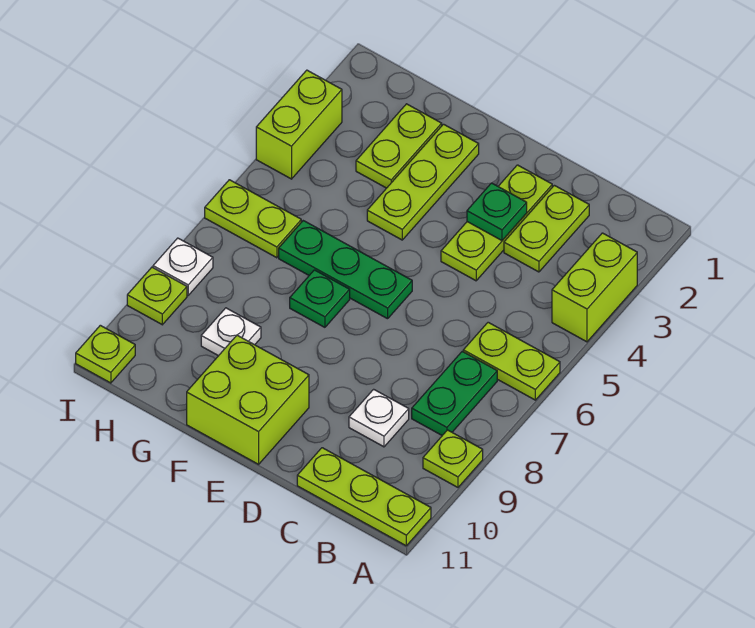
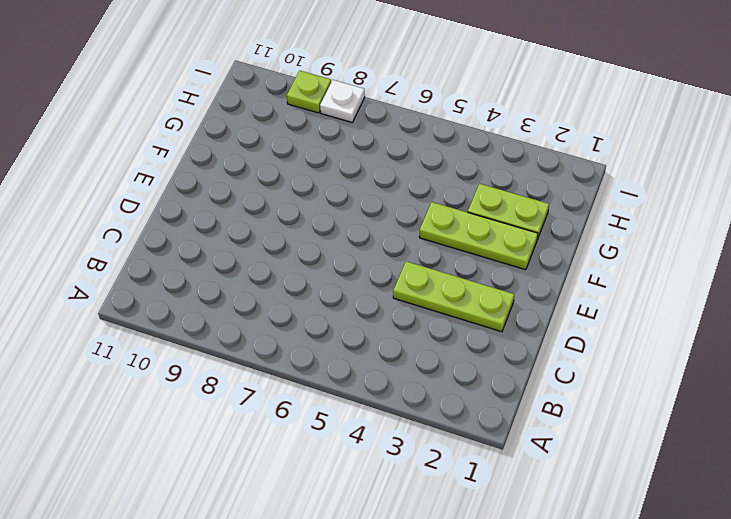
none -> lime 1x2 brick [552,233,637,342]
none -> lime 1x2 plate [463,322,560,400]
none -> lime 1x1 plate [423,430,483,487]

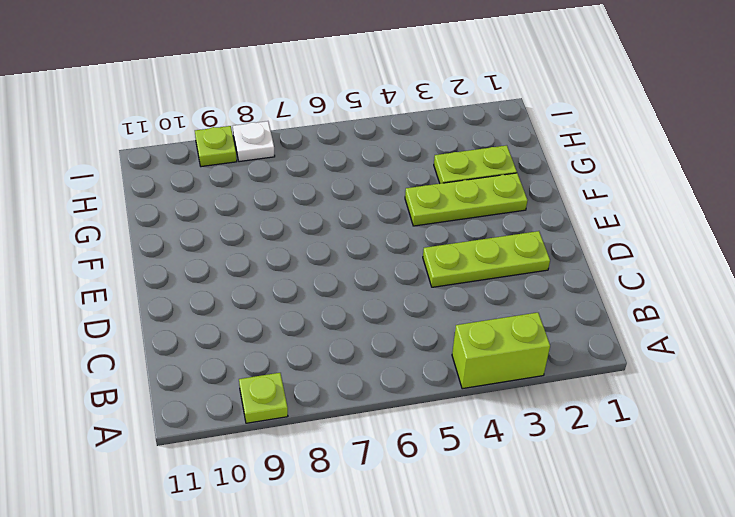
none -> lime 1x2 plate [463,322,560,400]
none -> lime 1x3 plate [297,448,431,546]
none -> green 1x2 plate [412,351,497,435]

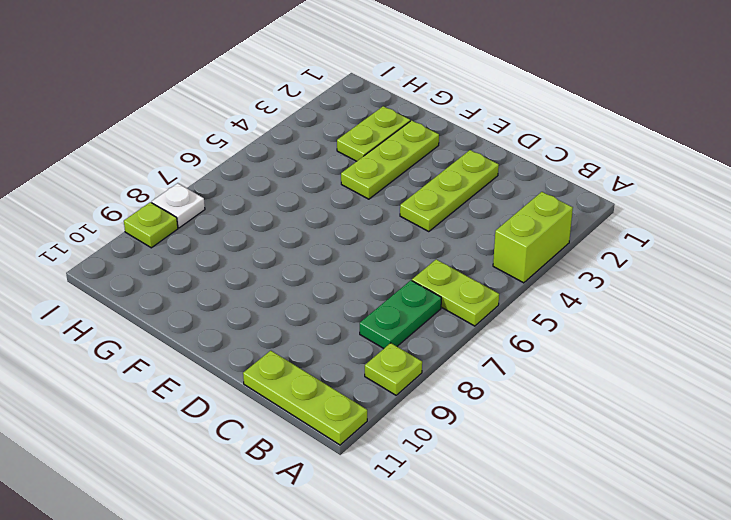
none -> lime 1x2 plate [504,185,589,272]
none -> white 1x1 plate [349,389,409,447]
none -> green 1x3 plate [279,221,412,319]

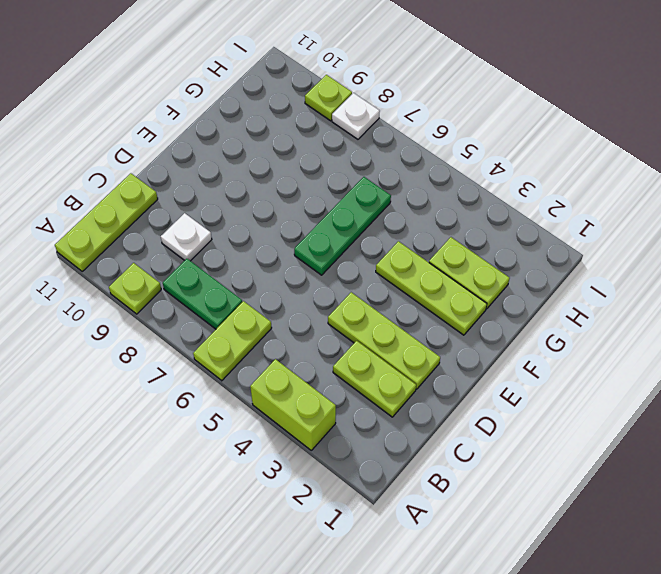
none -> lime 2x2 brick [187,335,309,464]
none -> green 1x1 plate [290,270,350,327]
none -> white 1x1 plate [201,308,261,356]

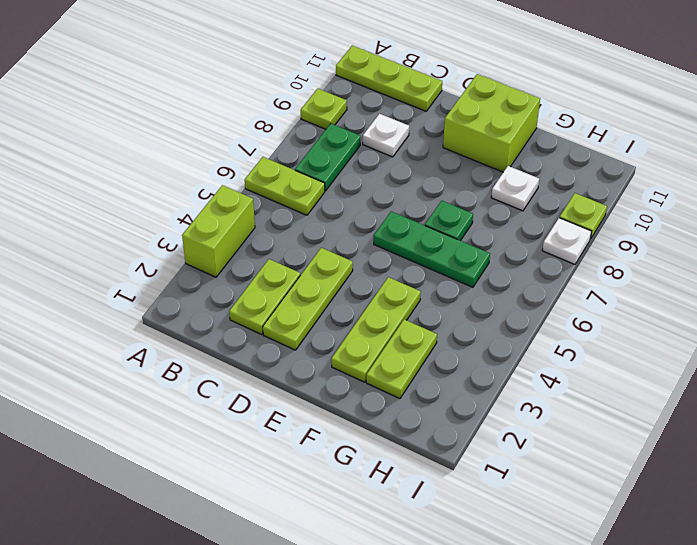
none -> lime 1x2 plate [205,180,301,258]
none -> lime 1x2 brick [256,70,342,179]
none -> lime 1x1 plate [76,325,135,383]

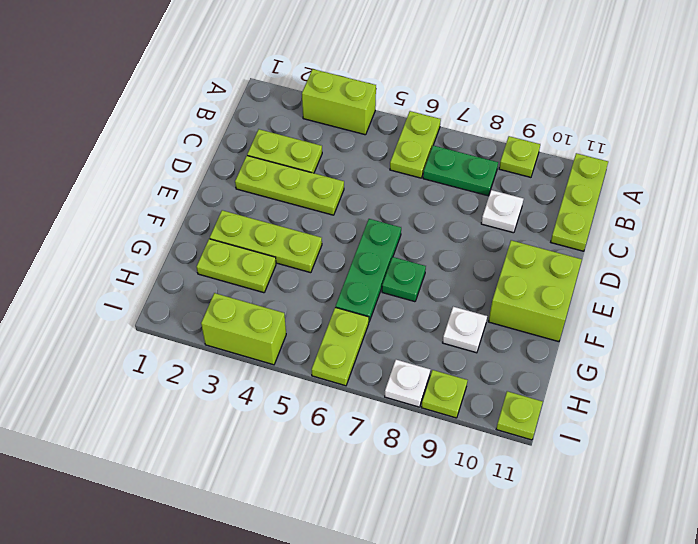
none -> green 1x1 plate [467,183,527,240]

